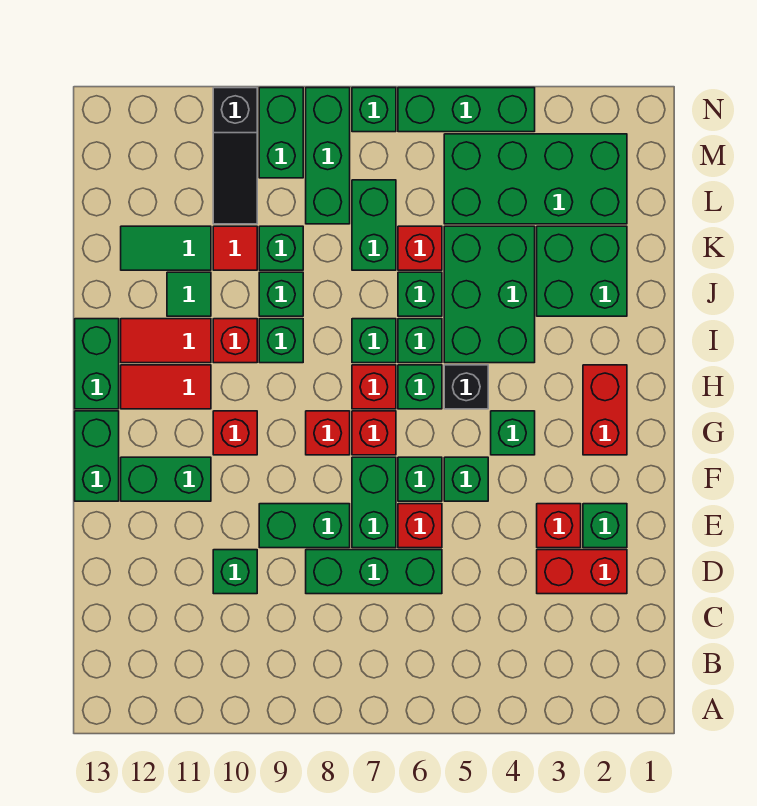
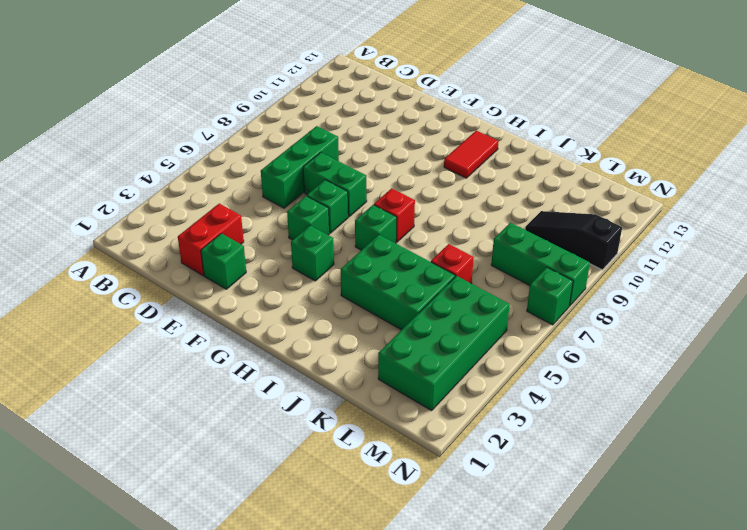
none -> green 1x1 brick [213,550,257,594]
none -> red 1x1 brick [537,504,581,548]
none -> red 1x1 brick [398,504,442,548]
none -> green 1x2 brick [259,504,350,548]

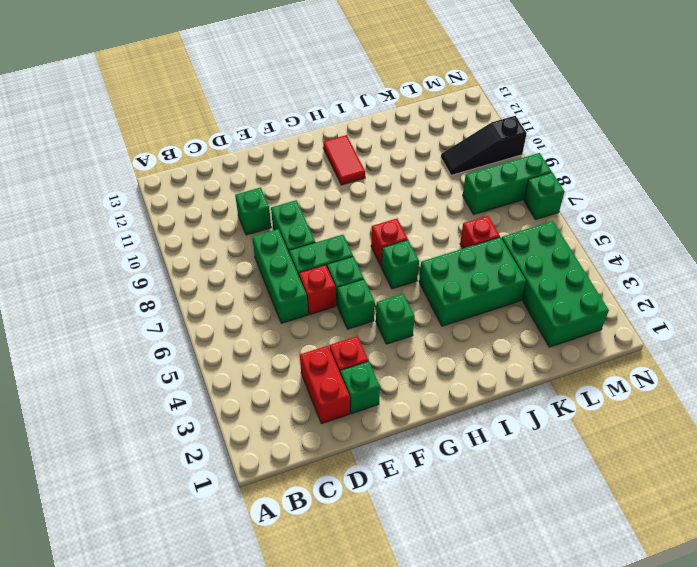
none -> green 1x2 brick [121,457,211,501]
none -> green 1x2 brick [75,411,119,501]
none -> red 1x2 brick [583,365,627,455]
none -> red 1x1 brick [352,411,396,455]

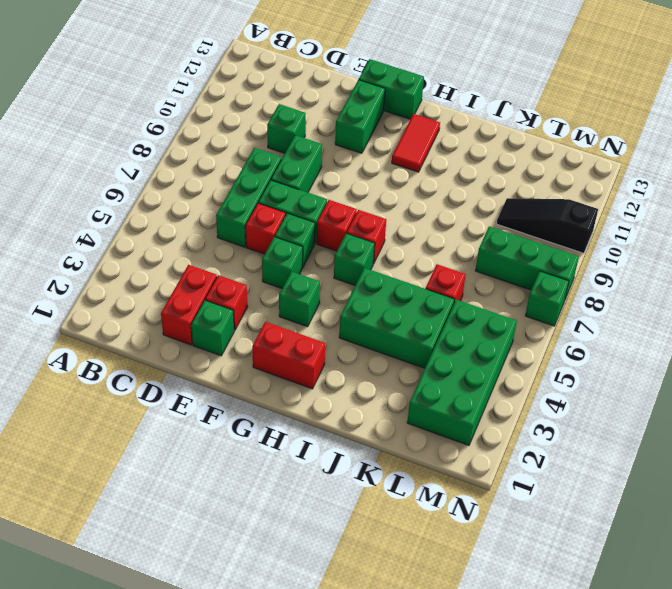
none -> red 1x1 brick [306,411,350,455]
none -> red 1x1 brick [213,411,257,455]
none -> black 1x1 brick [444,365,488,409]
none -> green 1x2 brick [75,319,119,409]

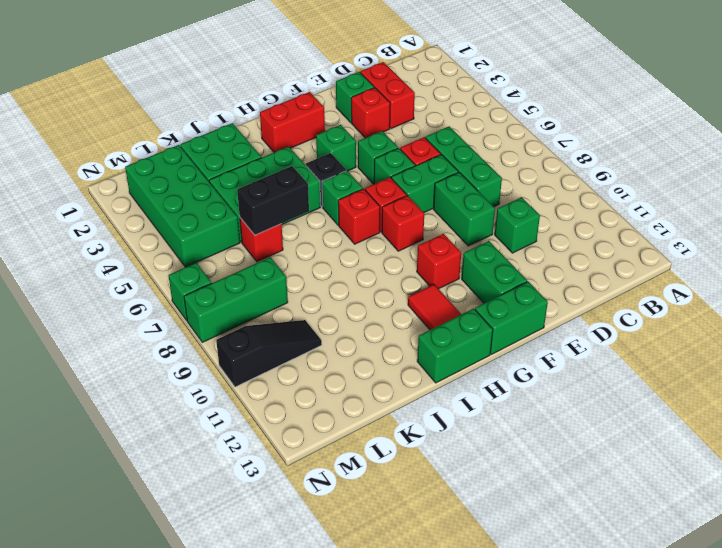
black 1x2 brick [237,166,309,235] -> none
none -> green 1x1 brick [398,319,442,363]
none -> green 1x1 brick [352,319,396,363]
none -> green 1x1 brick [259,319,303,363]
none -> red 1x1 brick [213,319,257,363]

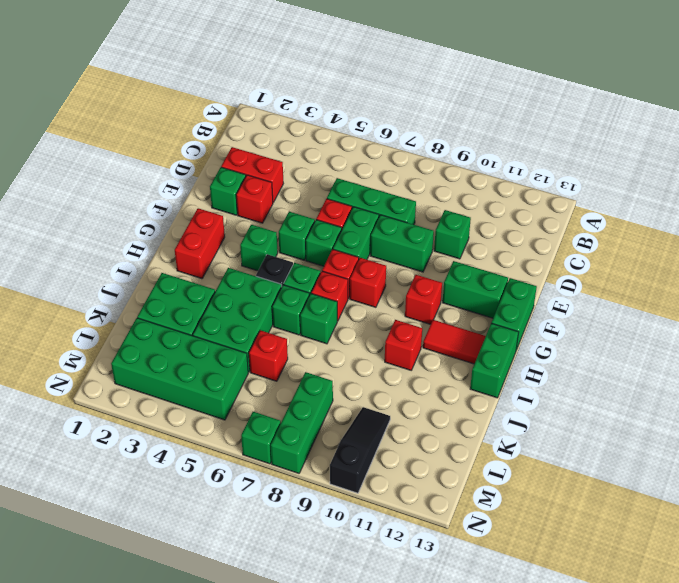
none -> green 1x1 brick [259,319,303,363]
none -> red 1x2 tile [121,319,211,363]
none -> green 1x1 brick [398,272,442,316]
none -> green 1x1 brick [259,272,303,316]

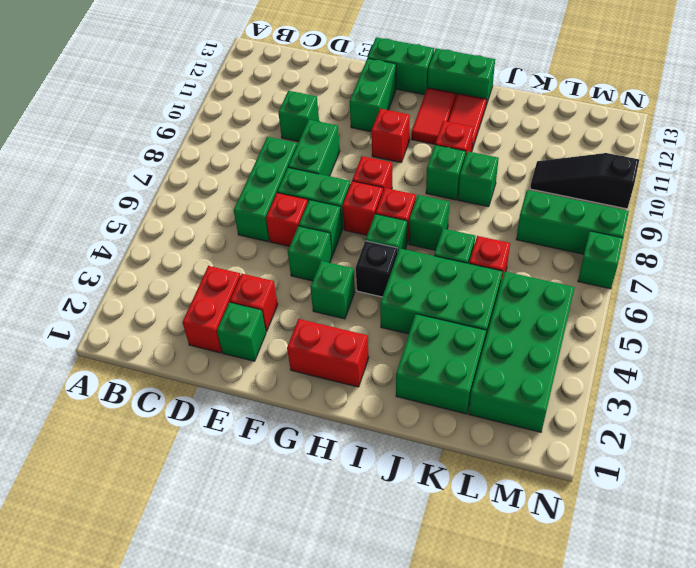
none -> green 1x1 brick [398,319,442,363]
none -> green 1x1 tile [167,272,211,316]
none -> green 1x2 brick [352,180,396,270]
none -> green 1x1 brick [259,226,303,270]

